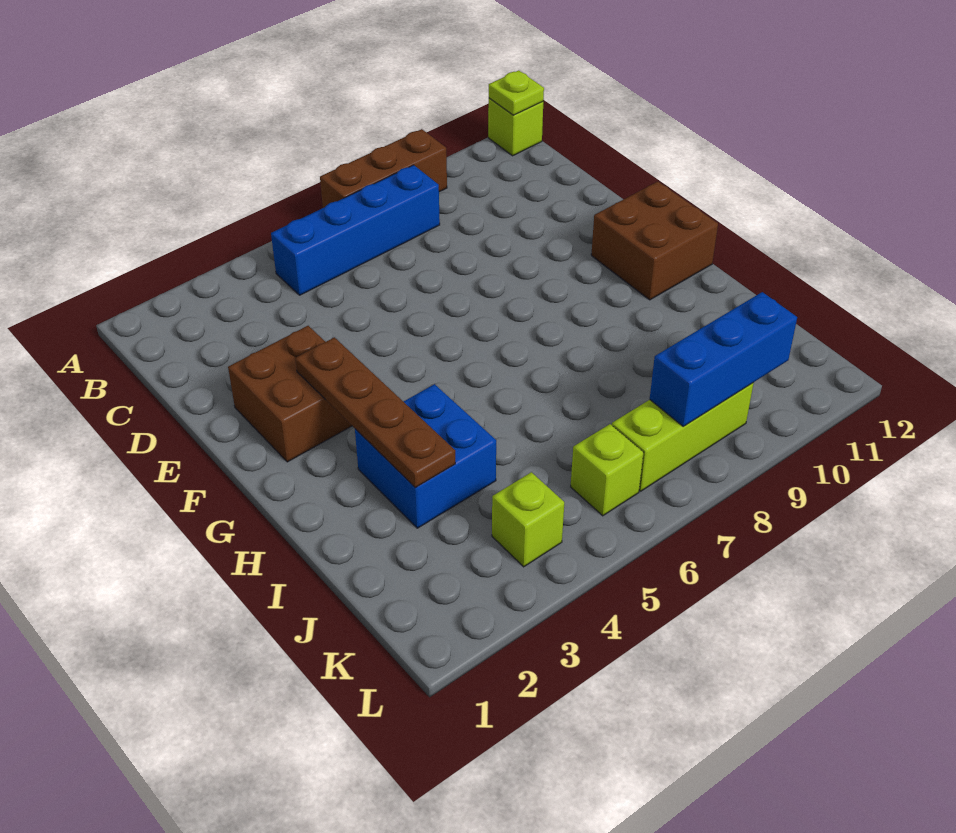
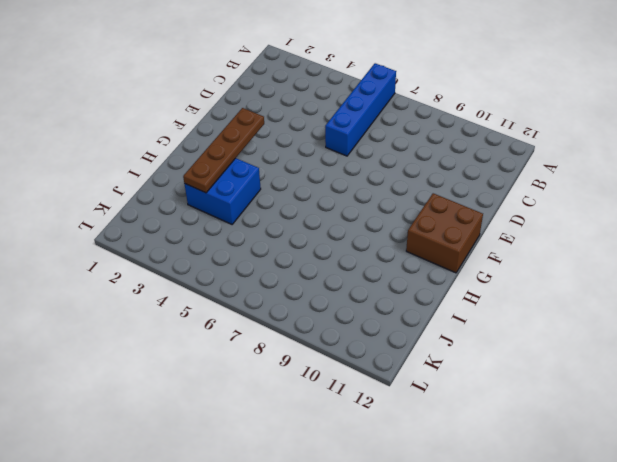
blue 1x4 brick [325,63,396,156] -> blue 1x4 brick turned to [271,165,440,295]
none -> brown 1x3 brick [320,129,447,208]
none -> lime 1x1 brick [488,98,543,156]
none -> brown 2x2 brick [228,326,352,462]

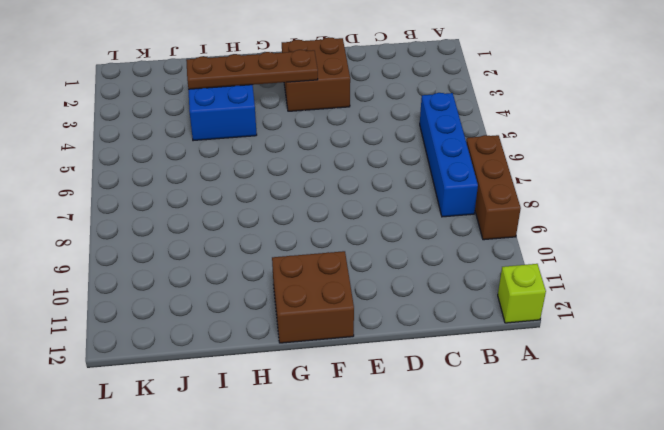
none -> lime 1x1 brick [492,472,564,567]
none -> lime 1x1 brick [571,424,643,516]
none -> lime 1x3 brick [612,383,754,491]

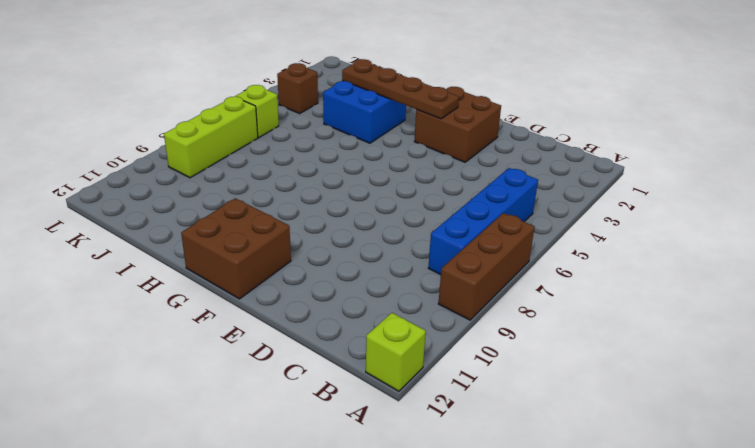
brown 1x1 brick [277,63,318,114] -> lime 1x1 brick [492,472,564,567]
none -> lime 1x1 plate [489,70,544,115]
none -> blue 1x3 brick [650,292,797,427]

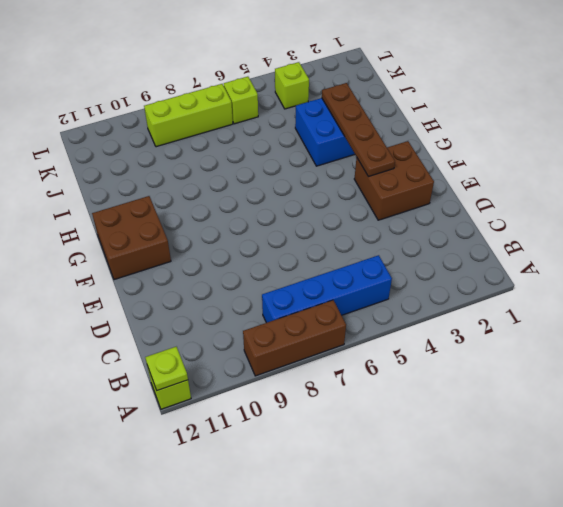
none -> blue 1x3 brick [650,292,797,427]

